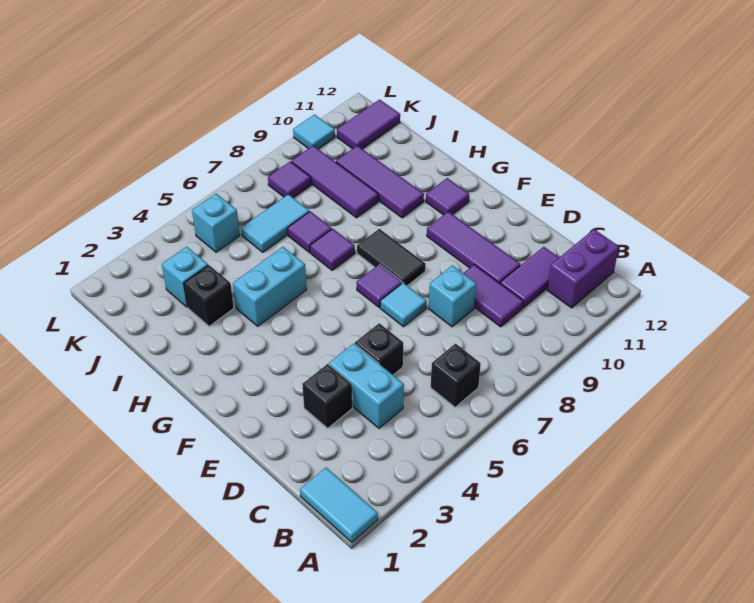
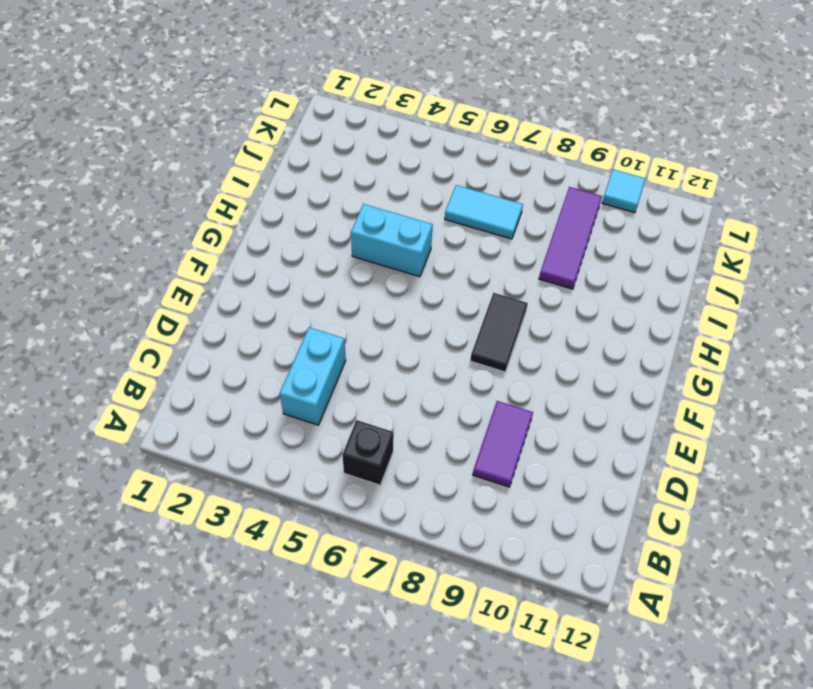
none -> cyan 1x2 tile [300,468,378,542]
none -> purple 1x2 brick [547,229,619,308]
none -> purple 1x2 tile [500,247,559,308]

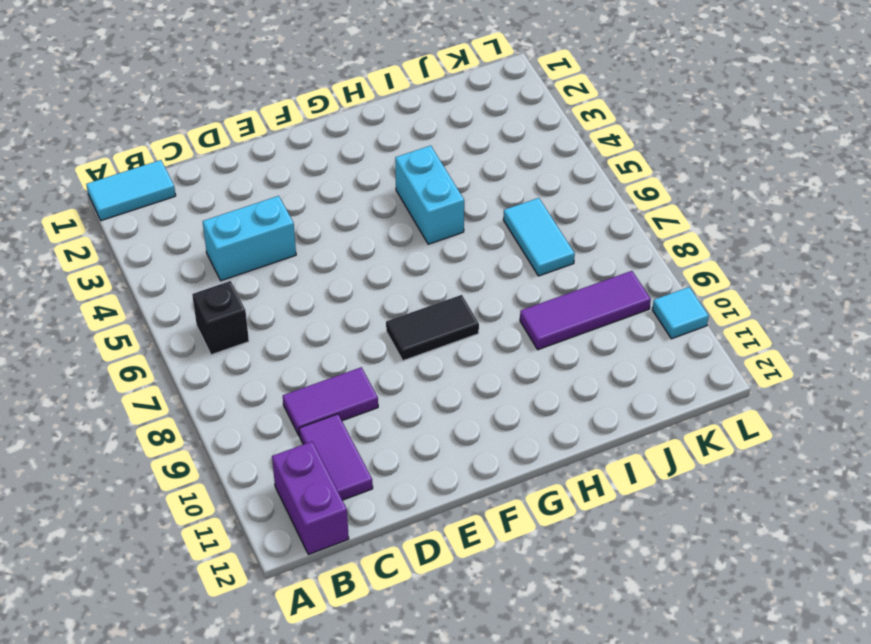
none -> black 1x1 brick [302,364,352,428]
none -> black 1x1 brick [355,323,403,375]
none -> cyan 1x1 brick [429,265,476,327]

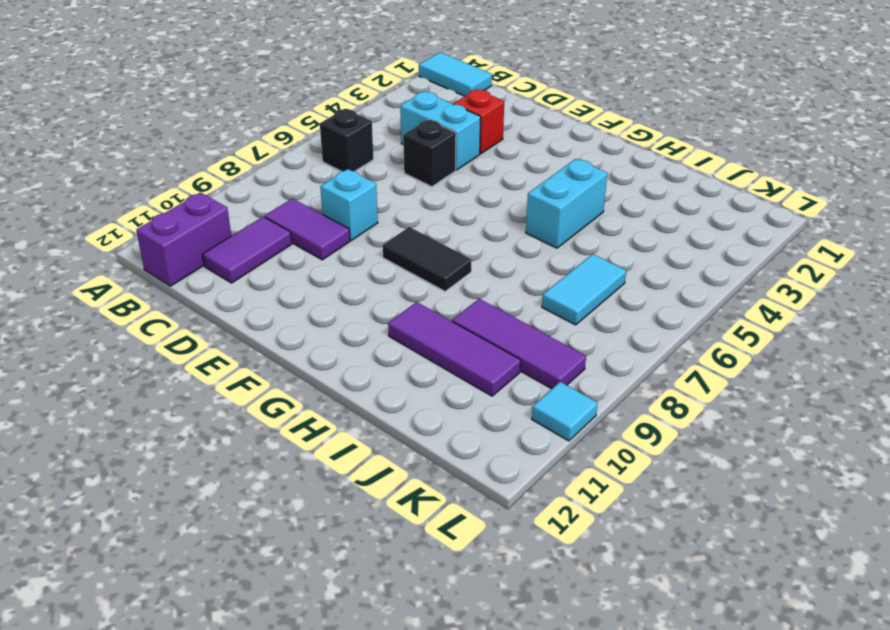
red 1x1 brick [454,89,504,154] -> black 1x1 brick [302,364,352,428]
none -> purple 1x3 tile [427,211,520,283]
none -> cyan 1x1 tile [380,283,427,327]
none -> purple 1x1 tile [356,264,402,307]

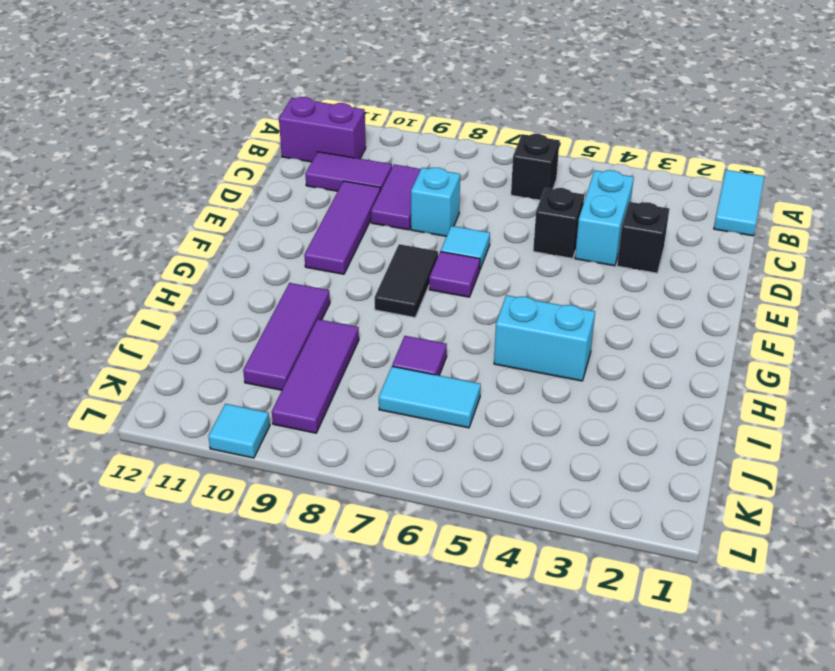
none -> purple 1x1 tile [426,178,469,215]
none -> purple 1x1 tile [310,229,355,270]
none -> black 1x1 brick [184,265,234,326]

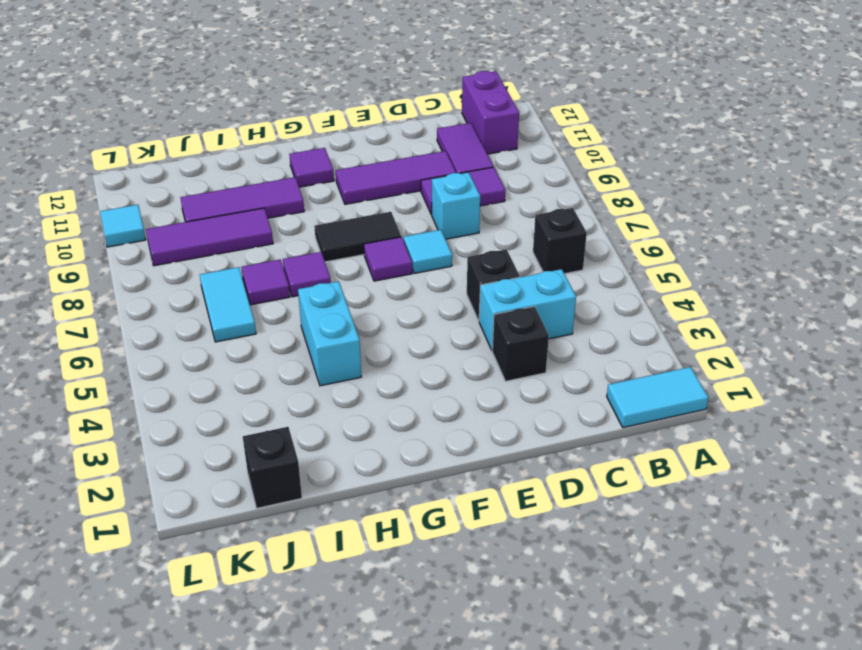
black 1x1 brick [243,427,302,508] -> black 1x1 brick moved to [184,265,234,326]
none -> cyan 1x1 brick [162,247,208,307]
none -> cyan 1x1 brick [192,194,240,252]
none -> purple 1x1 tile [268,162,311,198]

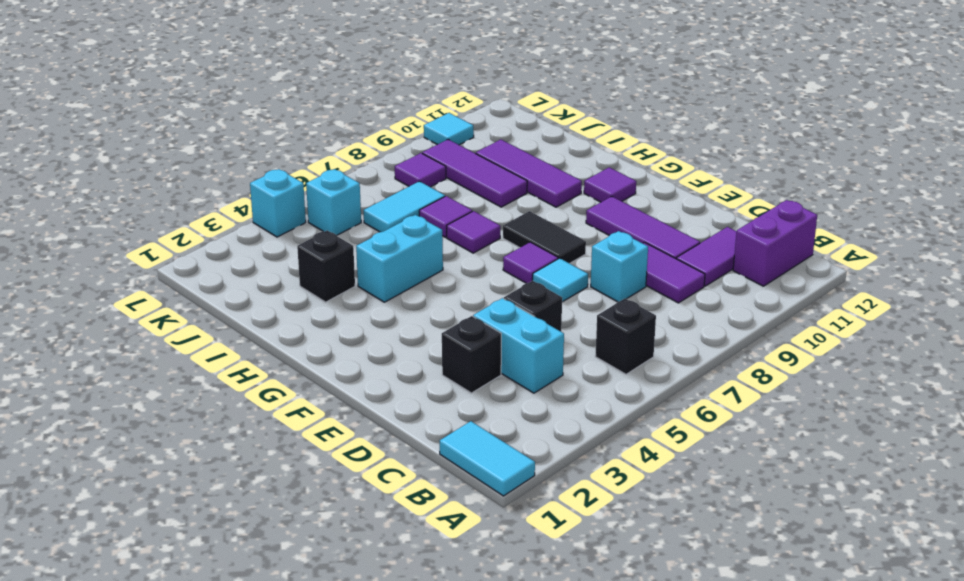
cyan 1x1 brick [250,169,306,237] -> cyan 1x1 brick moved to [162,247,208,307]
none -> purple 1x2 tile [337,100,400,149]

